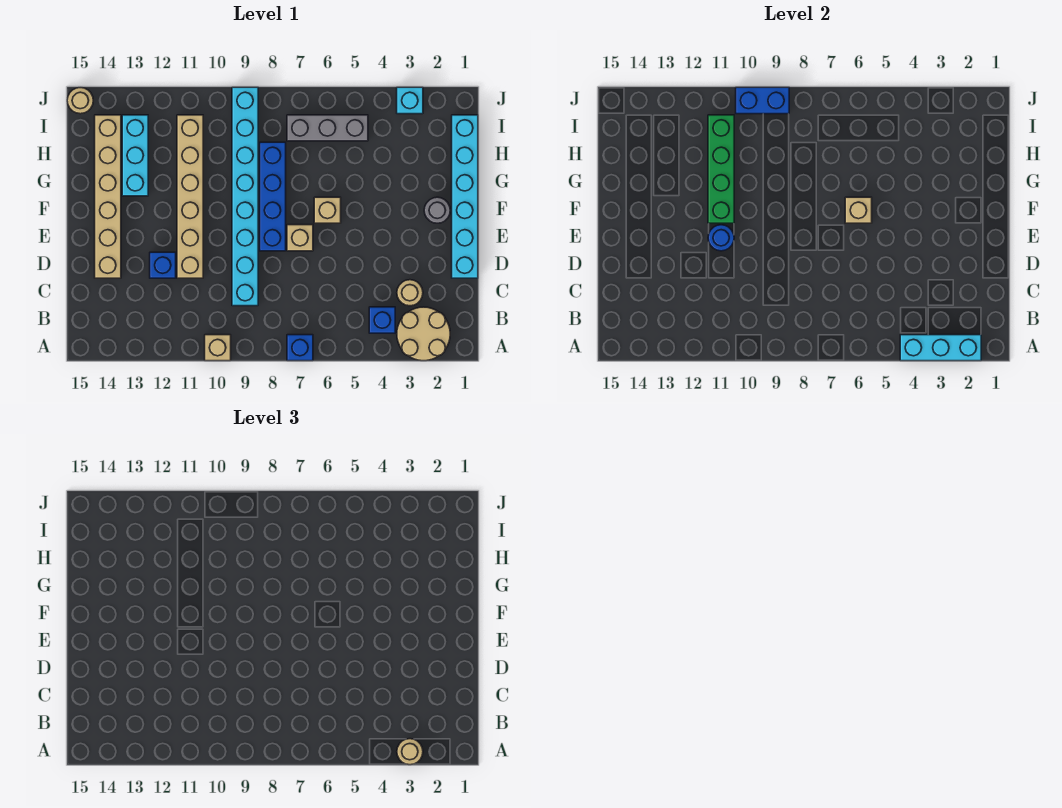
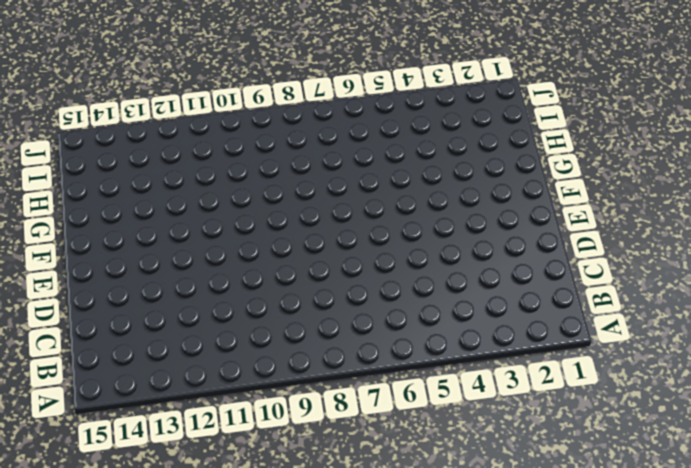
none -> tan 2x2 round brick [397,307,450,361]
none -> blue 1x1 brick [287,335,313,361]
none -> tan 1x1 brick [205,335,231,361]

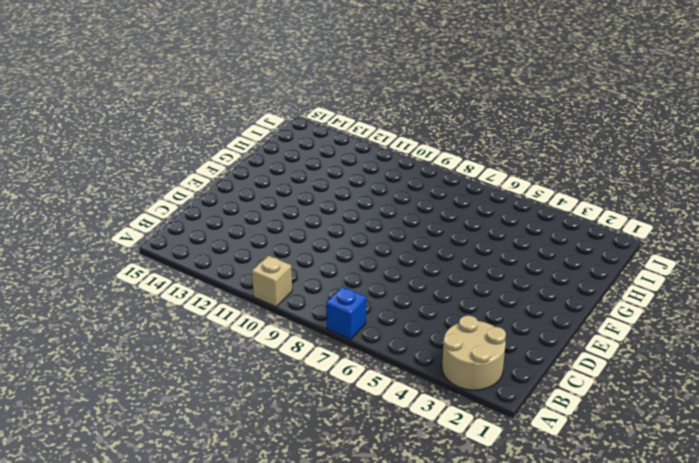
none -> blue 1x1 brick [369,307,395,333]
none -> tan 1x1 round brick [397,280,423,306]
none -> cyan 1x8 brick [232,87,258,306]

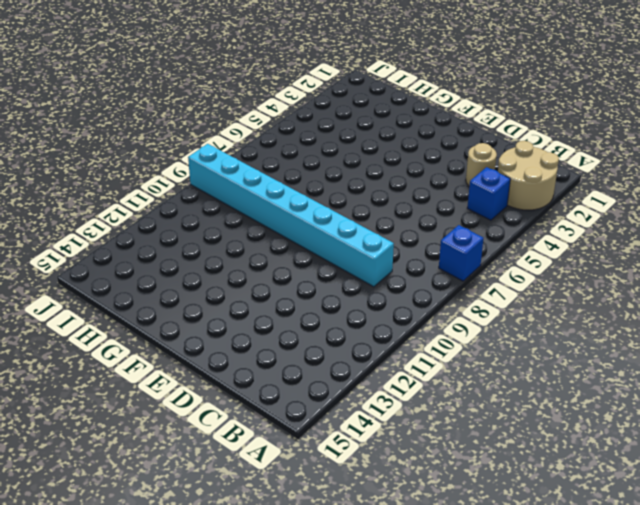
none -> tan 1x1 brick [205,335,231,361]
none -> cyan 1x6 brick [452,115,478,278]
none -> tan 1x6 brick [177,115,203,278]

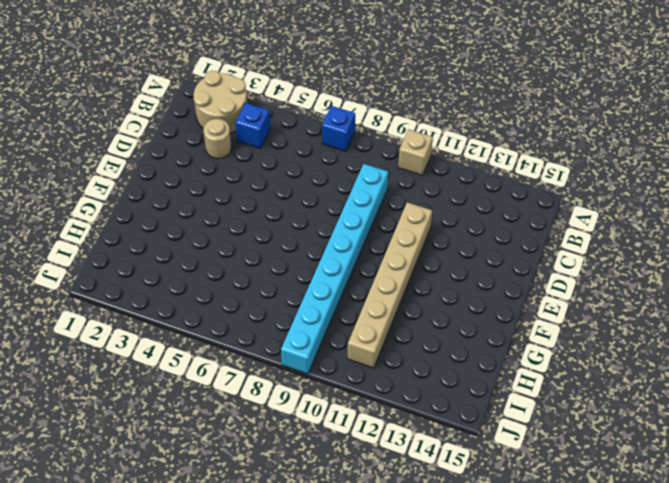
none -> cyan 1x6 brick [452,115,478,278]
none -> blue 1x1 brick [150,252,176,278]
none -> tan 1x6 brick [95,115,121,278]

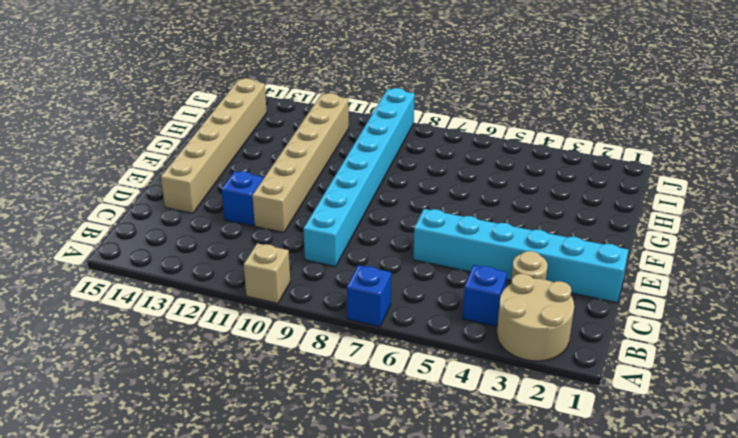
cyan 1x6 brick [413,209,628,303] -> cyan 1x6 brick turned to [452,115,478,278]
none -> tan 1x1 brick [287,225,313,251]
none -> blue 1x4 brick [260,142,286,251]
none -> grey 1x1 round brick [424,197,450,223]

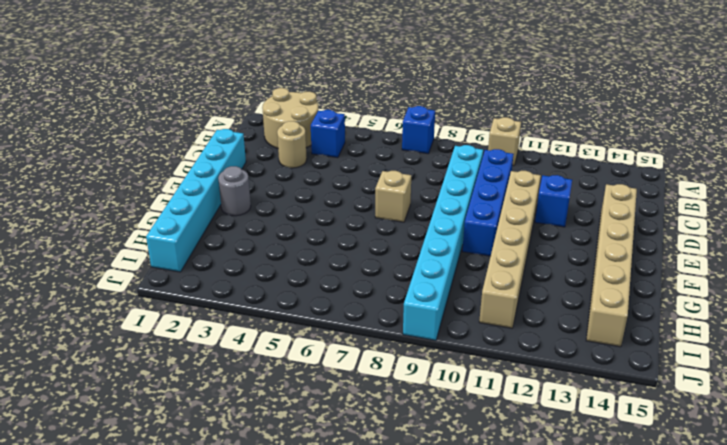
blue 1x4 brick [462,149,514,256] -> blue 1x4 brick moved to [260,142,286,251]
none -> tan 1x1 brick [314,197,341,223]
none -> cyan 1x3 brick [122,115,148,196]
none -> grey 1x3 brick [287,115,368,141]

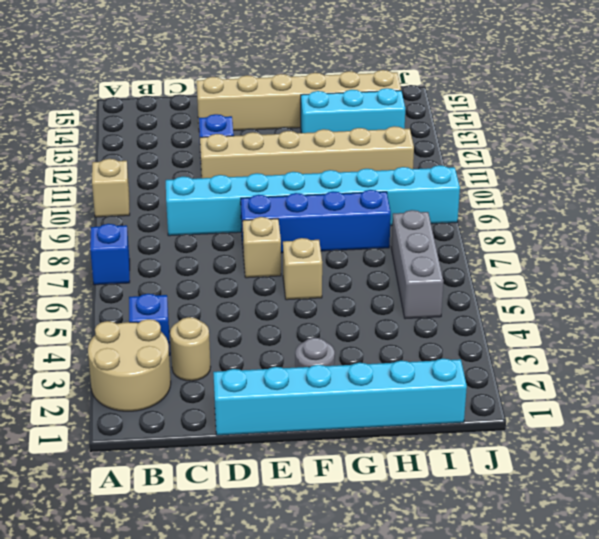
none -> cyan 1x1 brick [397,87,423,114]
none -> tan 1x1 round brick [67,88,93,114]
none -> cyan 1x3 brick [900,335,981,361]

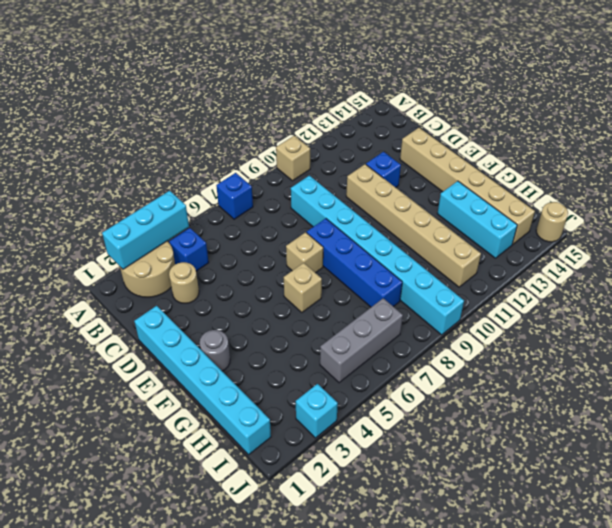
none -> blue 1x1 round brick [708,225,734,251]
none -> tan 1x1 brick [845,197,872,223]
none -> green 1x4 brick [708,115,734,223]

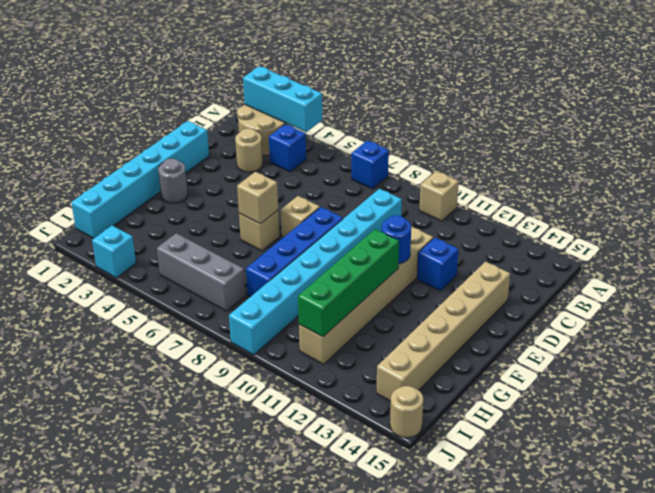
none -> cyan 1x3 brick [122,115,148,196]
none -> blue 1x2 brick [736,87,789,114]
none -> tan 1x1 round brick [397,739,423,765]

